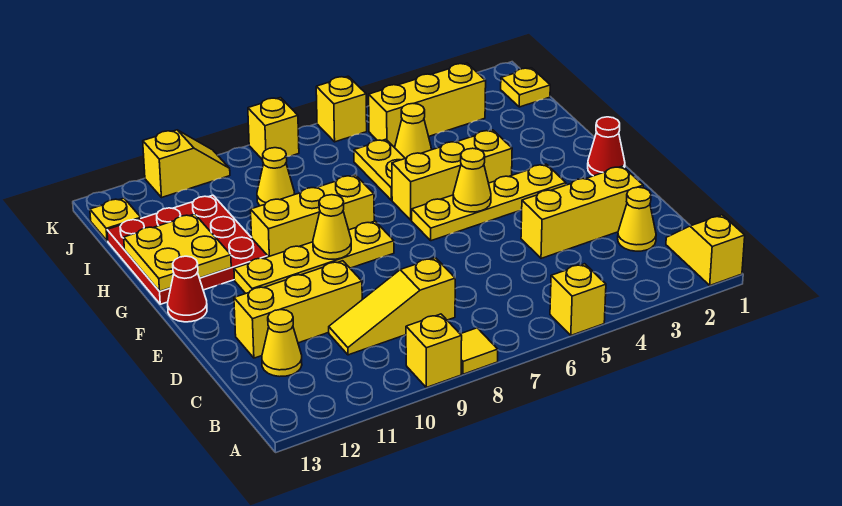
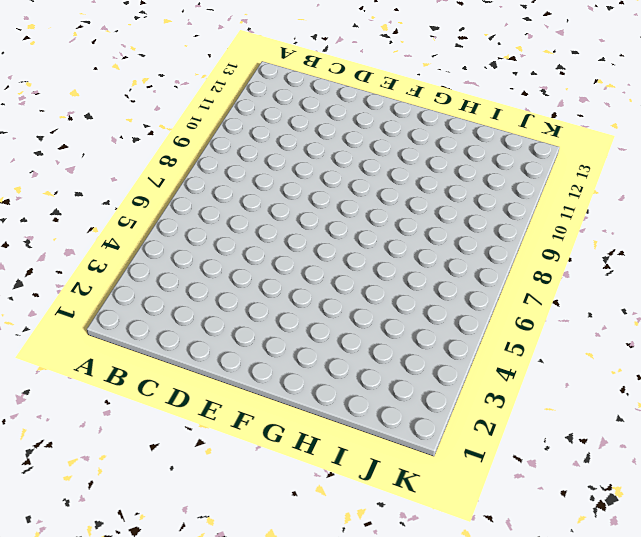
none -> yellow 1x2 slope [666,215,745,285]
none -> yellow 1x1 brick [550,264,606,335]
none -> yellow 1x1 tile [461,328,498,374]

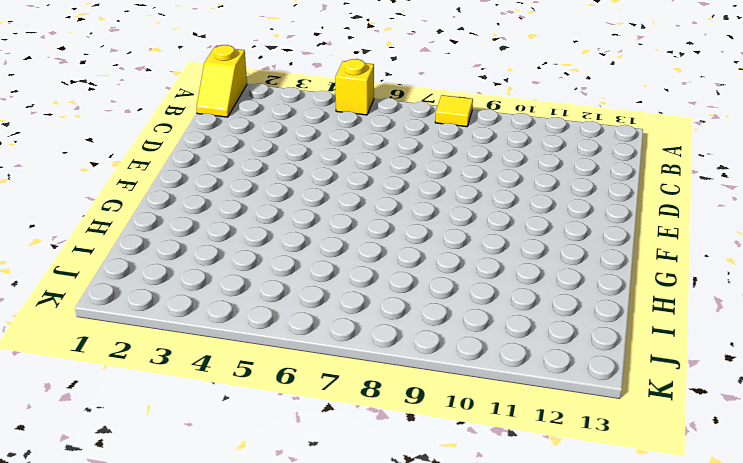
none -> yellow 1x1 brick [406,314,462,387]
none -> yellow 1x1 cone [618,187,656,251]
none -> yellow 1x3 slope [329,258,455,355]

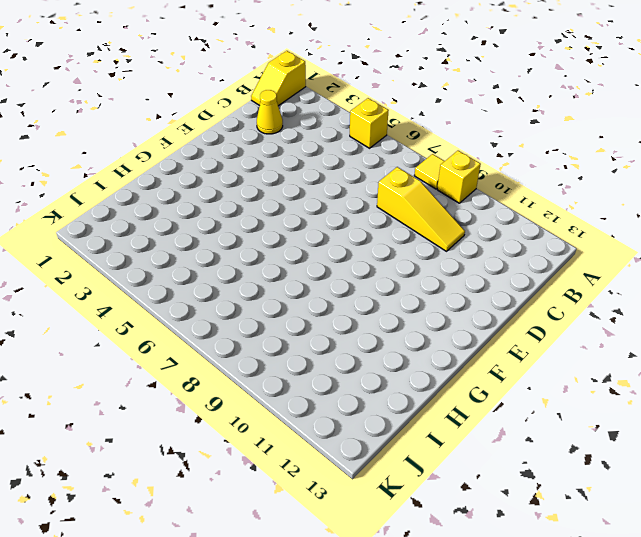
none -> yellow 1x1 cone [262,310,302,377]
none -> yellow 1x3 brick [521,166,643,258]
none -> yellow 1x3 brick [234,261,362,358]

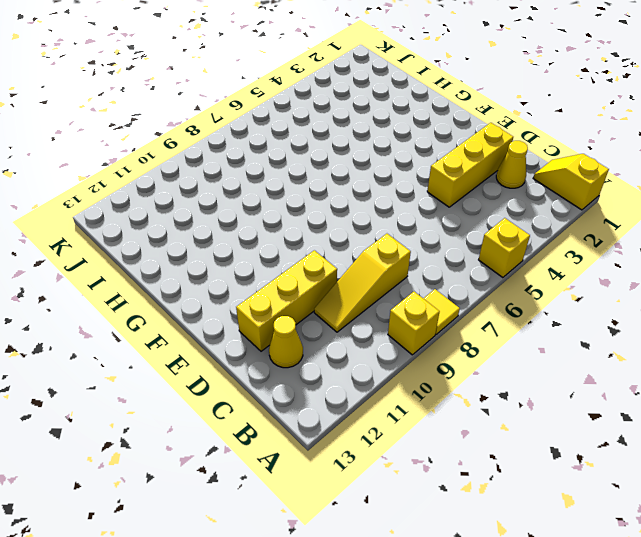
none -> red 1x1 cone [588,117,625,176]
none -> yellow 1x4 plate [412,164,566,241]
none -> yellow 1x4 plate [234,221,394,293]

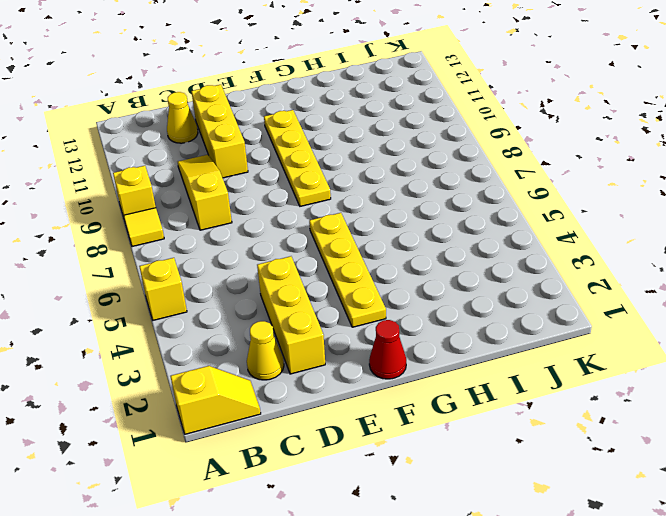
none -> red 1x1 cone [168,256,207,322]
none -> yellow 1x3 brick [392,130,512,220]
none -> yellow 1x3 brick [251,175,374,257]

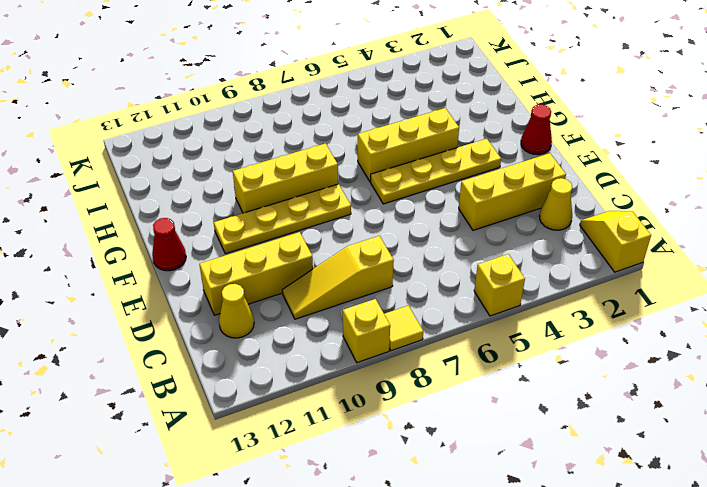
none -> red 3x3 plate [107,195,268,304]
none -> yellow 1x2 plate [354,139,405,200]
none -> yellow 1x1 cone [395,104,431,158]

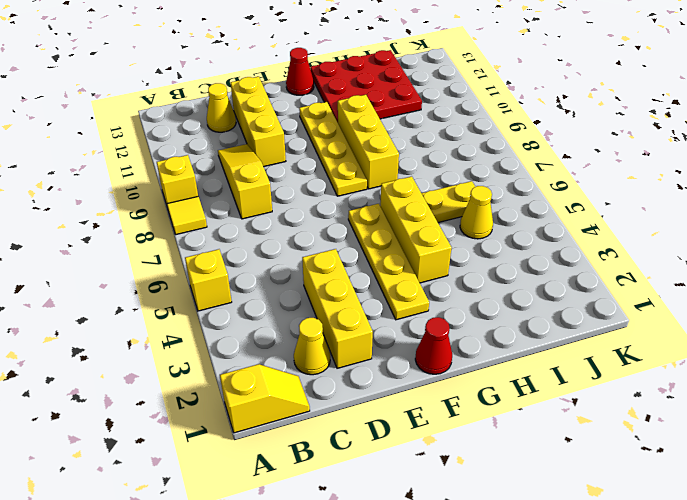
none -> yellow 1x1 cone [257,148,294,206]
none -> yellow 1x1 plate [501,68,550,107]
none -> yellow 1x3 brick [369,63,486,148]

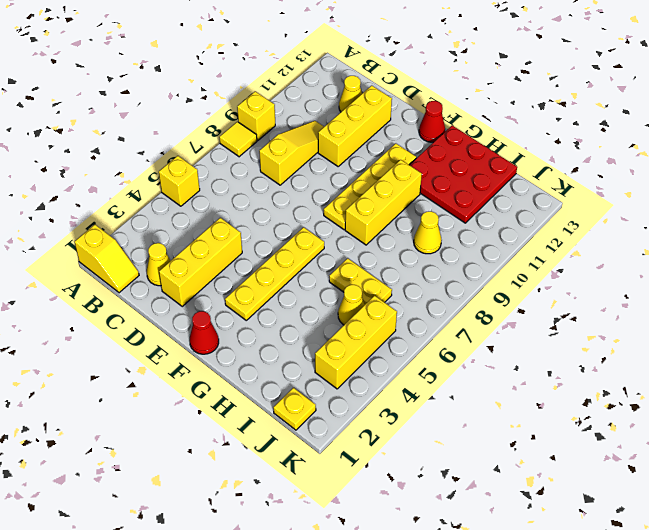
none -> yellow 1x3 brick [392,130,512,220]
none -> yellow 1x1 plate [90,198,141,241]
none -> yellow 1x1 brick [316,76,367,142]

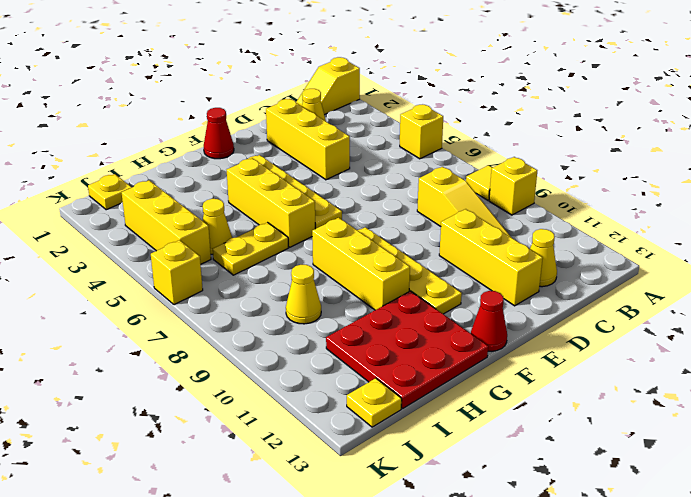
none -> yellow 1x1 brick [248,98,299,160]
none -> yellow 1x2 slope [143,130,230,198]
none -> yellow 1x1 cone [453,148,491,212]

